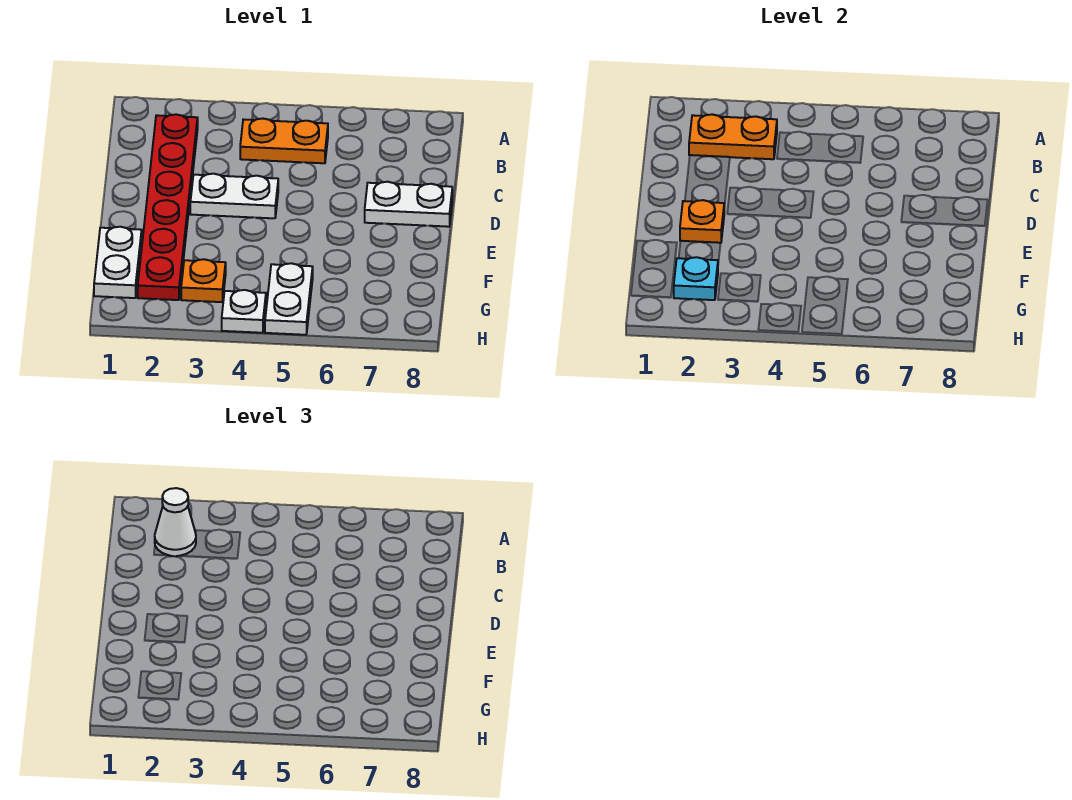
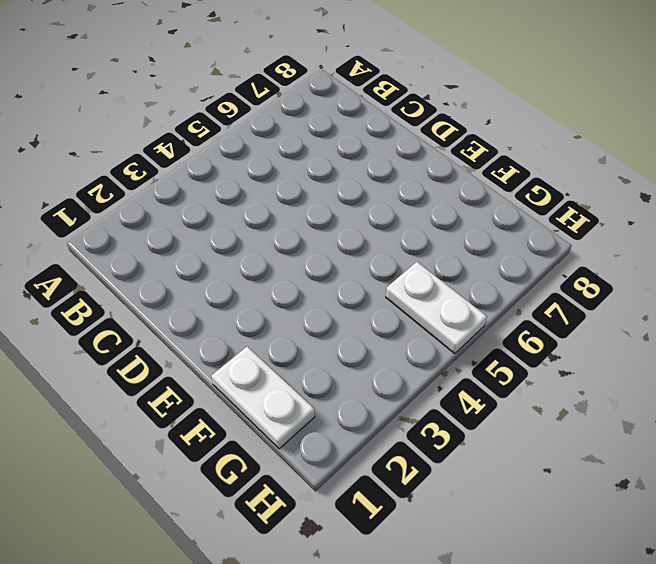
none -> red 1x6 plate [138,114,198,300]
none -> orange 1x2 plate [240,119,328,163]
none -> white 1x2 plate [190,174,278,218]

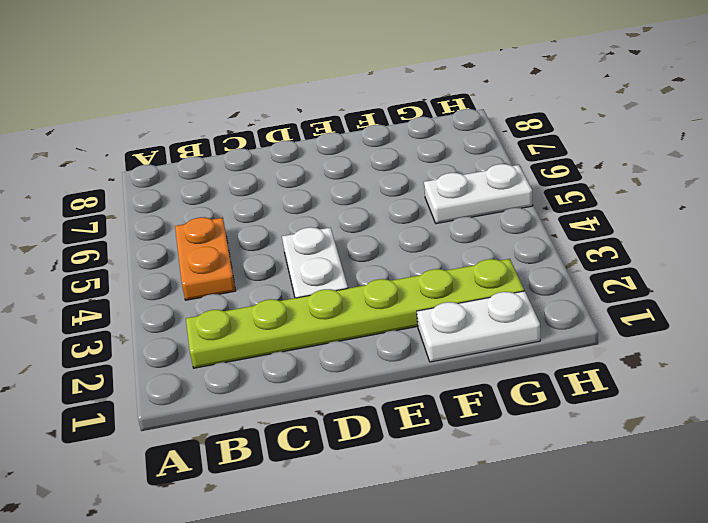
lime 1x6 plate [186,259,524,368] -> red 1x6 plate [138,114,198,300]
none -> white 1x2 plate [365,182,452,227]
none -> orange 1x1 plate [181,259,226,302]
none -> white 1x1 plate [222,290,266,333]

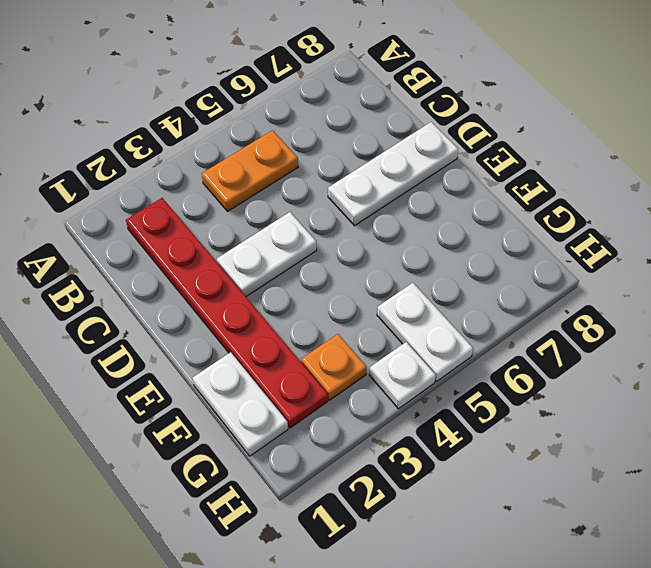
white 1x3 plate [328,122,458,226] -> white 1x2 plate [365,182,452,227]
none -> orange 1x2 plate [689,114,777,159]
none -> orange 1x1 plate [680,200,724,243]
none -> cyan 1x1 plate [674,257,718,300]

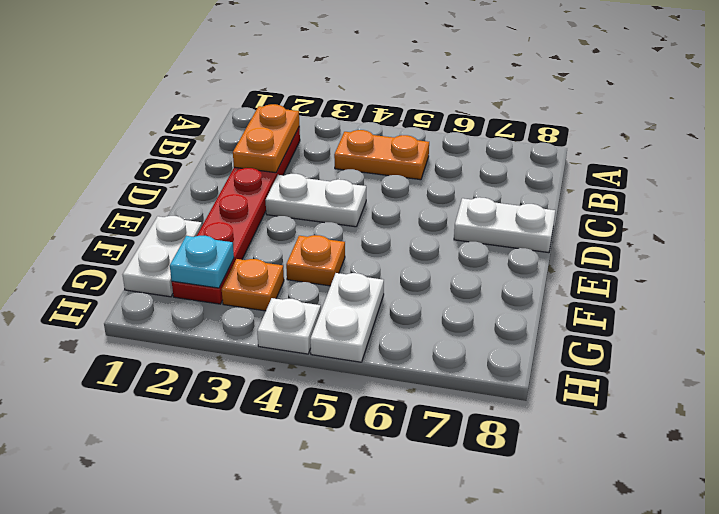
orange 1x2 plate [233,104,299,173] -> orange 1x2 plate turned to [689,114,777,159]
orange 1x1 plate [286,235,345,286] -> orange 1x1 plate moved to [680,200,724,243]
none -> white 1x1 cone [155,488,196,556]

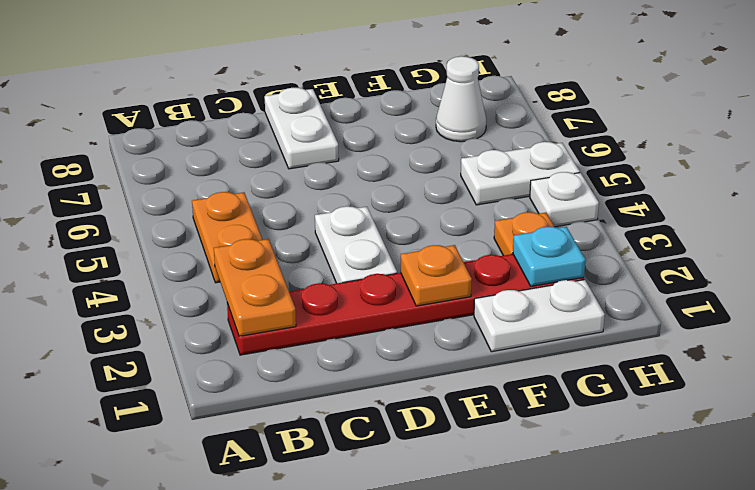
white 1x1 cone [436,56,486,142] -> white 1x1 cone moved to [155,488,196,556]

